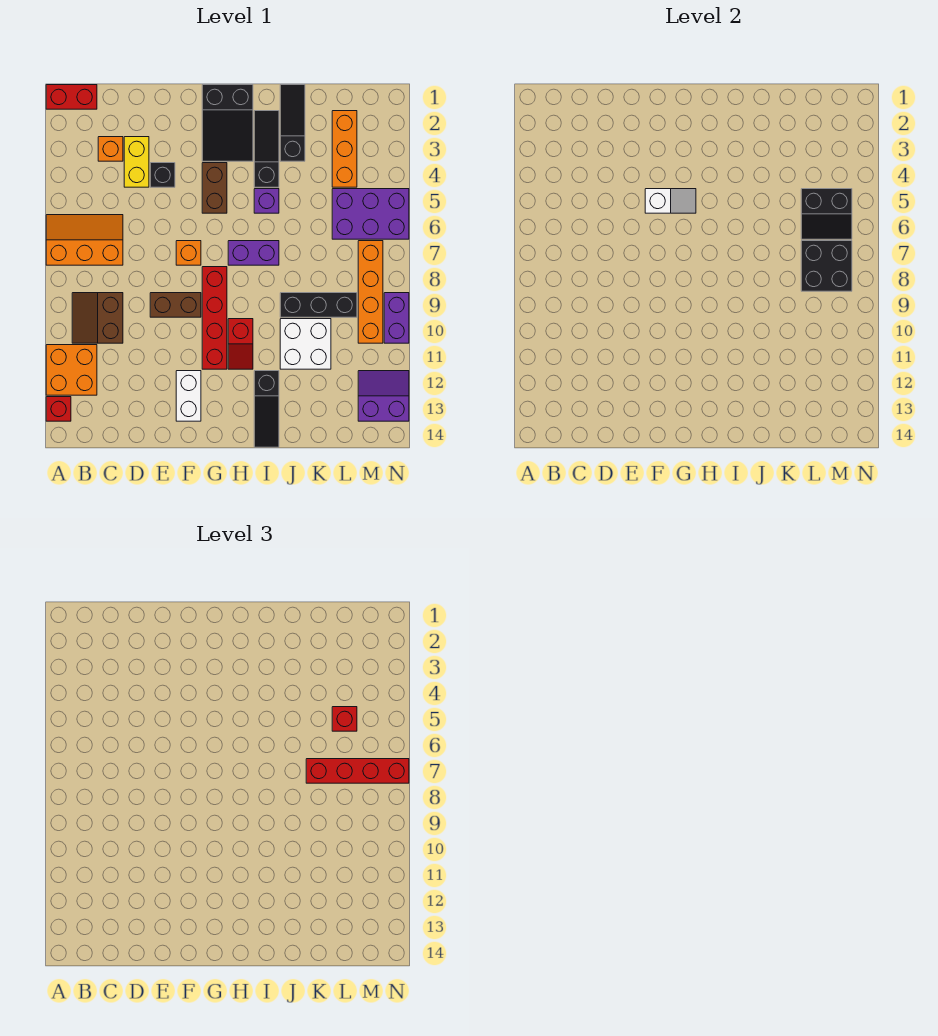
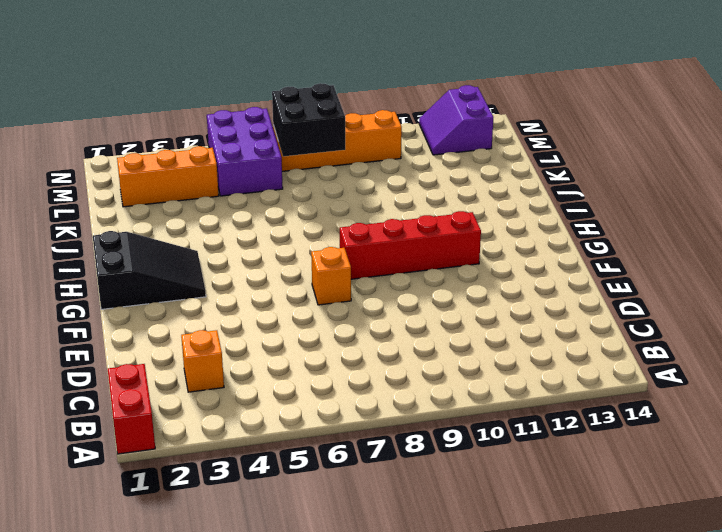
none -> orange 2x3 slope [46,215,123,265]
none -> orange 2x2 brick [46,345,97,395]
none -> red 1x1 brick [46,397,71,421]
none -> brown 2x2 slope [72,293,123,343]

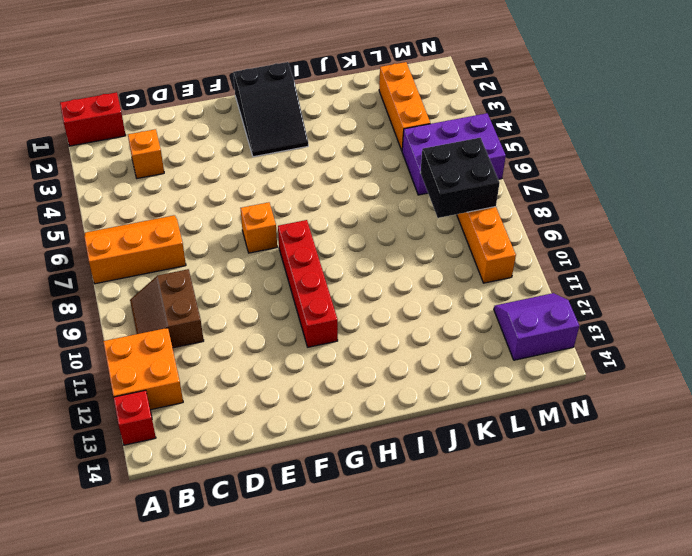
none -> yellow 1x2 brick [124,137,149,187]
none -> black 1x1 brick [150,163,175,187]
none -> brown 1x2 brick [150,293,201,317]
none -> white 1x2 brick [176,371,201,421]

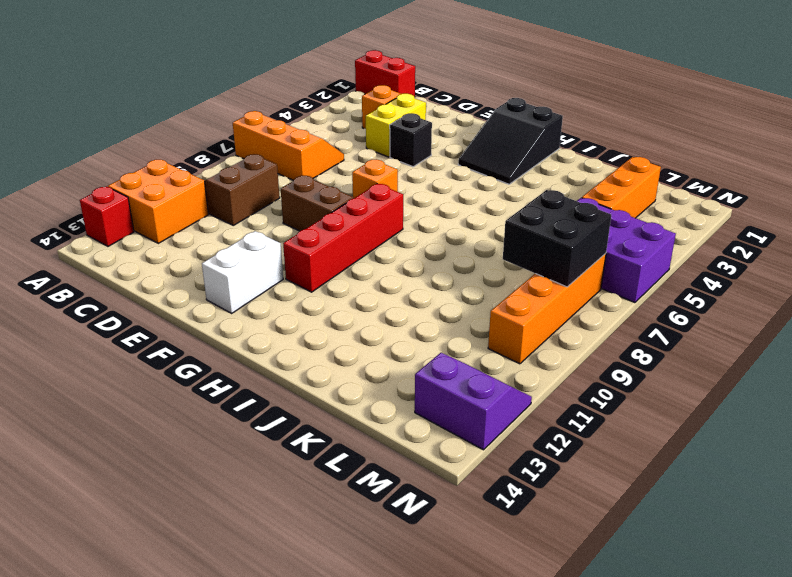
none -> brown 1x2 brick [202,163,227,213]
none -> purple 1x2 brick [228,241,279,265]
none -> red 1x2 slope [228,319,253,369]
none -> black 1x3 slope [254,111,279,187]

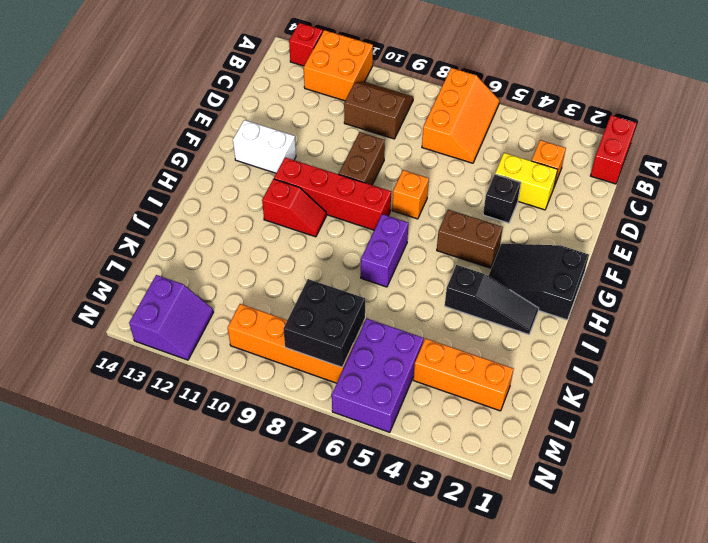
red 1x2 slope [262,179,326,237] -> red 1x2 slope turned to [228,319,253,369]
none -> purple 1x1 brick [254,189,279,213]
none -> black 1x3 slope [254,371,279,447]
none -> black 1x3 slope [280,85,305,161]
none -> black 1x3 brick [280,293,357,317]

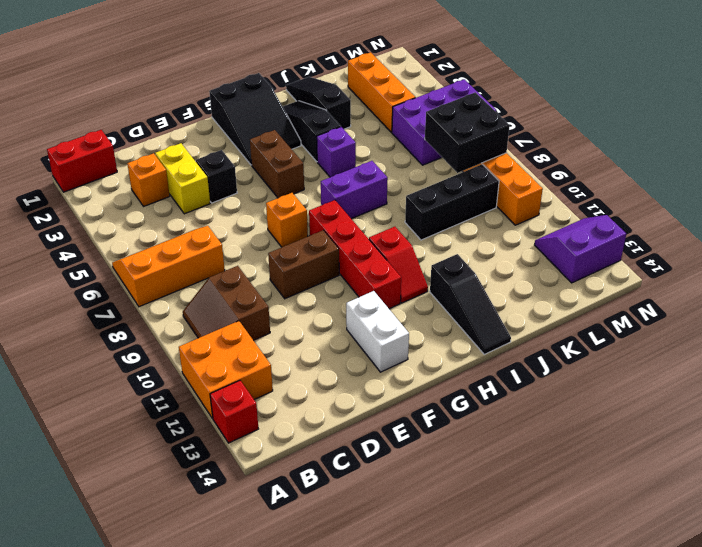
none -> white 2x2 brick [280,319,331,369]
none -> purple 1x2 brick [384,293,409,343]
none -> white 1x2 slope [645,189,696,213]
none -> black 2x2 slope [801,189,852,239]

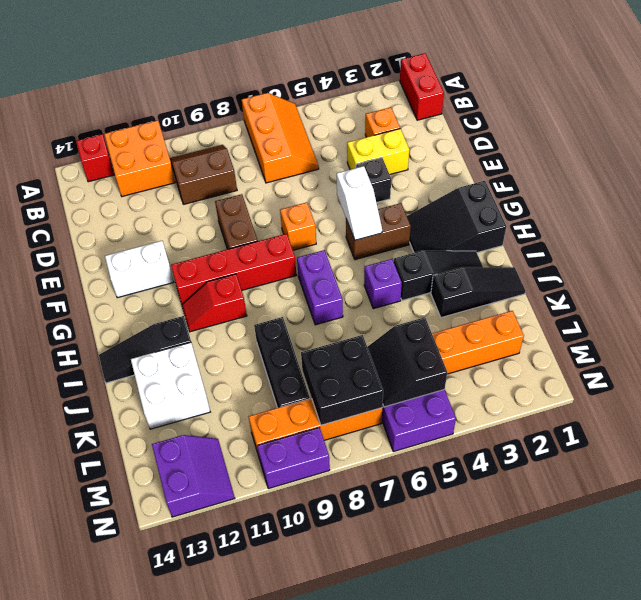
white 2x2 brick [131,342,210,429] -> white 2x2 brick moved to [280,319,331,369]
none -> red 1x4 brick [306,759,409,783]
none -> red 1x1 brick [332,707,357,731]

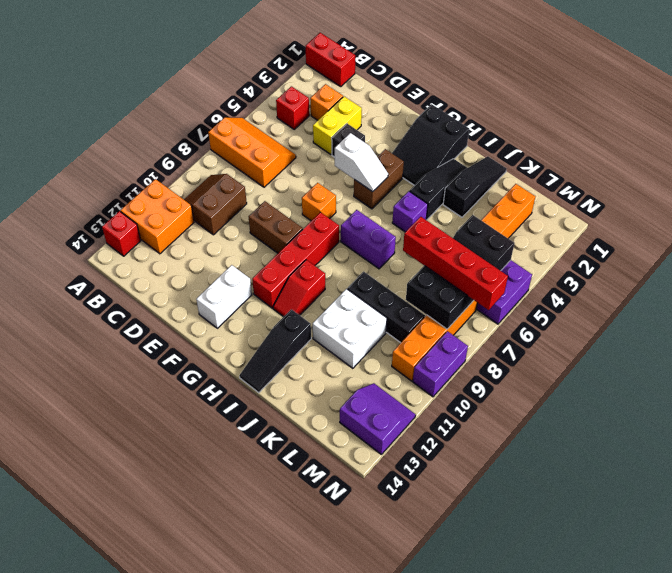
red 1x1 brick [276,86,309,129] -> red 1x1 brick moved to [332,707,357,731]

